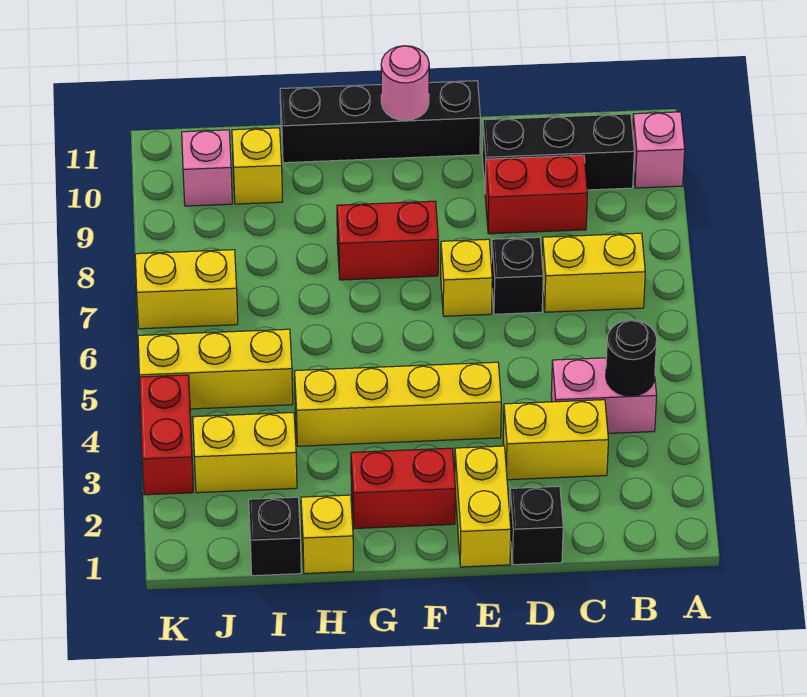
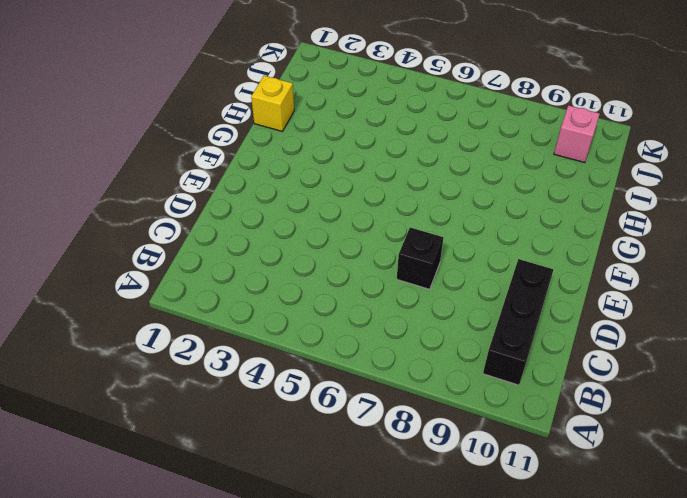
none -> pink 1x1 brick [633,112,685,188]
none -> pink 1x2 brick [551,358,657,433]
none -> yellow 1x2 brick [542,233,645,312]

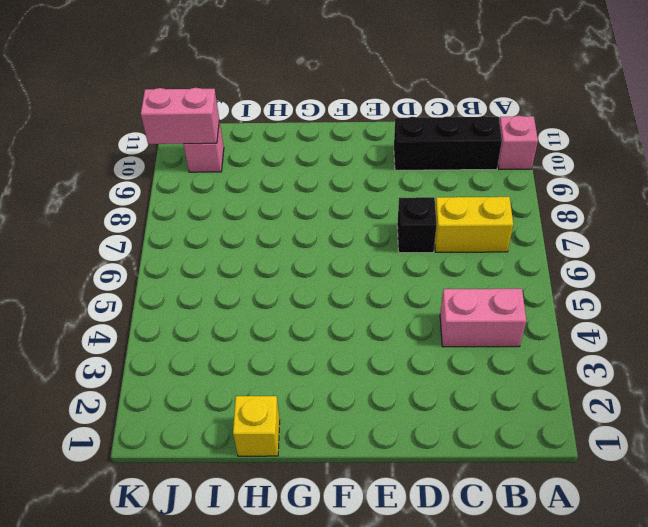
pink 1x2 brick [141,88,219,144] -> none
none -> yellow 1x2 brick [503,400,608,480]
none -> red 1x2 brick [485,155,587,234]
none -> black 1x1 brick [510,486,563,565]

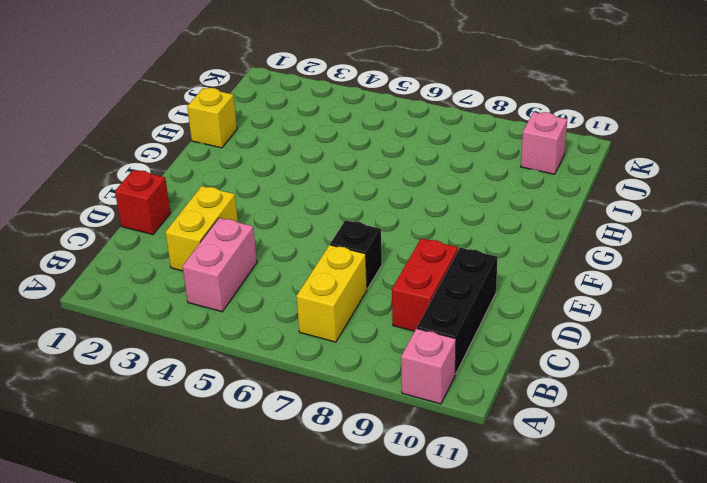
red 1x1 brick [115,170,171,235] -> black 1x1 brick [510,486,563,565]
none -> yellow 1x2 brick [455,446,511,567]
none -> yellow 1x4 brick [295,362,501,446]
none -> yellow 1x1 brick [441,239,492,316]

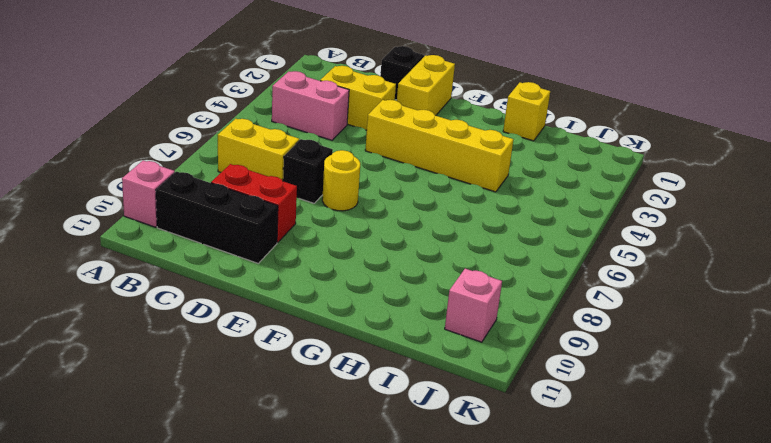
yellow 1x1 round brick [322,150,360,211] -> yellow 1x1 brick [441,239,492,316]
none -> black 1x4 brick [280,81,480,163]
none -> red 1x2 brick [351,448,455,529]
none -> red 1x2 brick [337,201,438,280]

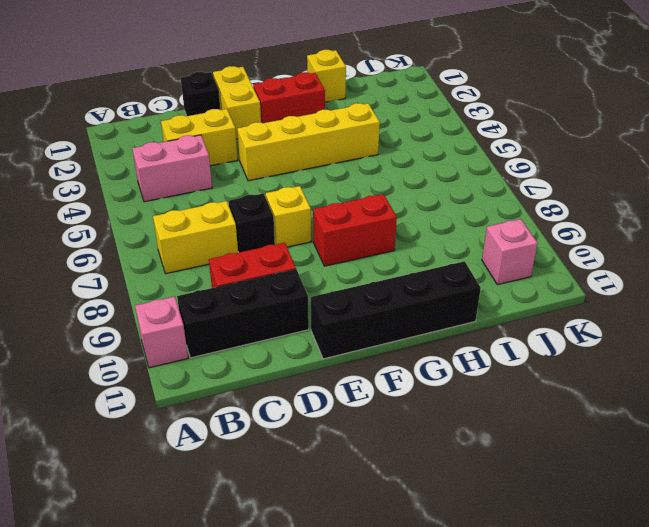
none -> black 1x1 brick [249,497,301,576]
none -> yellow 1x2 brick [193,413,297,493]
none -> yellow 1x3 brick [138,329,293,409]

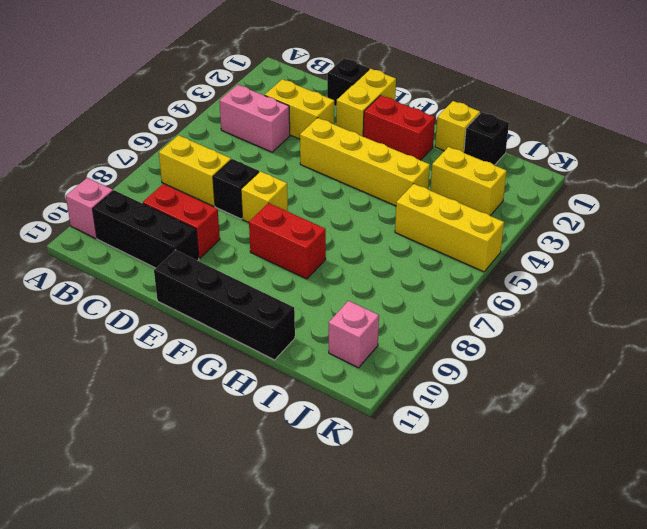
none -> yellow 1x1 brick [232,128,283,204]
none -> yellow 1x2 brick [135,250,238,329]
none -> red 1x2 brick [139,375,193,495]

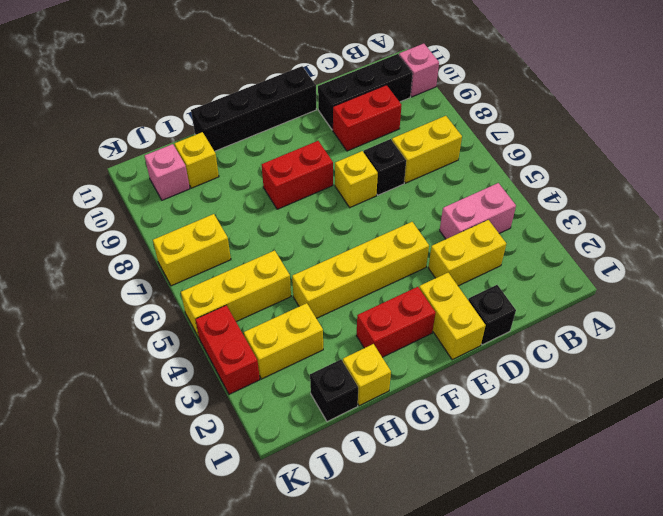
none -> black 1x1 round brick [606,320,657,396]
none -> pink 1x1 round brick [381,46,429,120]

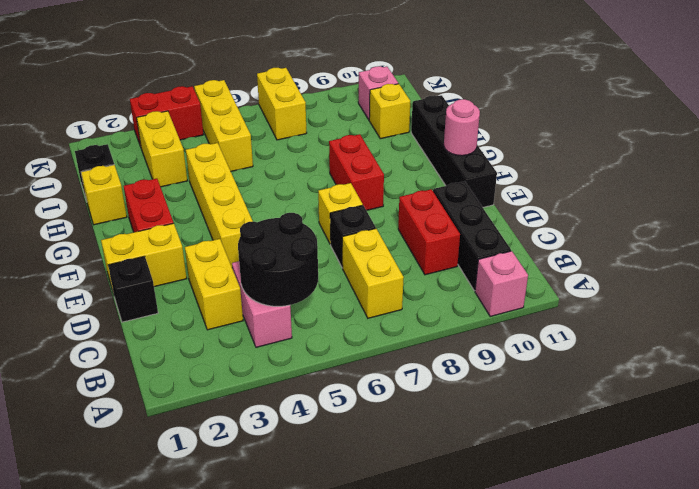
black 2x2 round brick [238,213,318,306] -> black 1x1 round brick [606,320,657,396]

